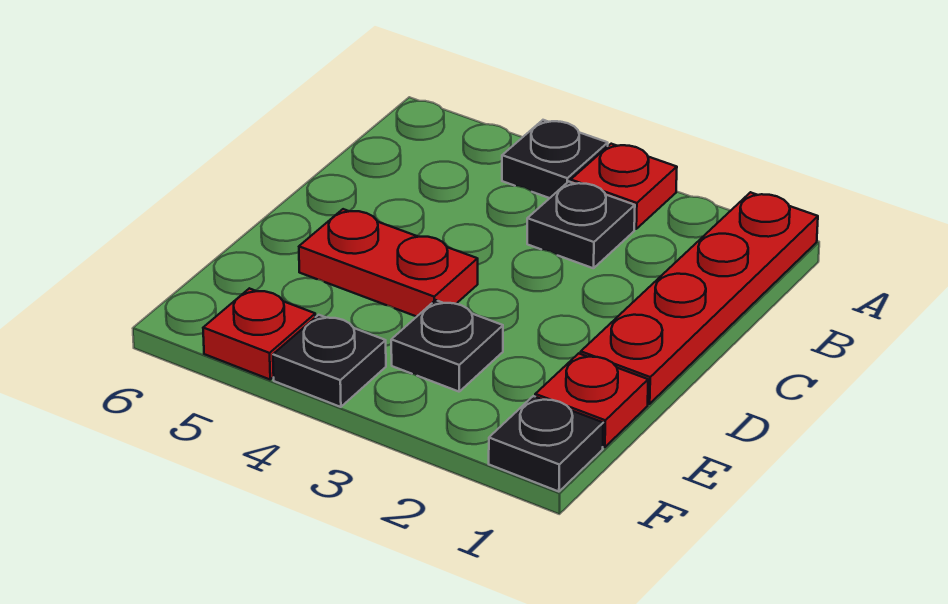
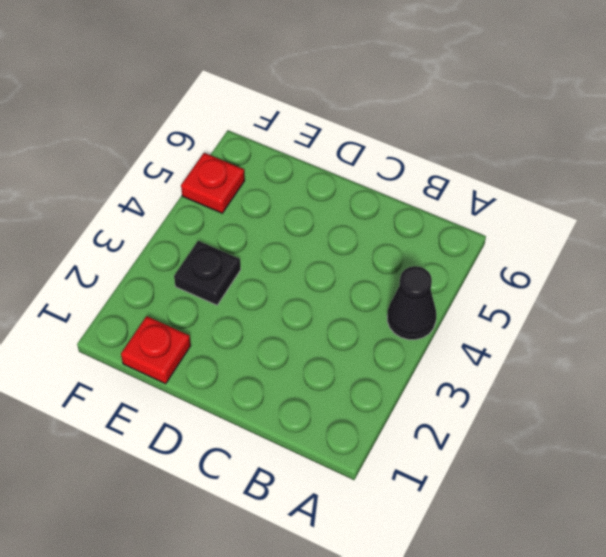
black 1x1 cone [387,266,436,340] -> black 1x1 plate [502,120,608,198]
none -> red 1x4 plate [581,192,818,404]
none -> red 1x1 plate [571,144,677,229]

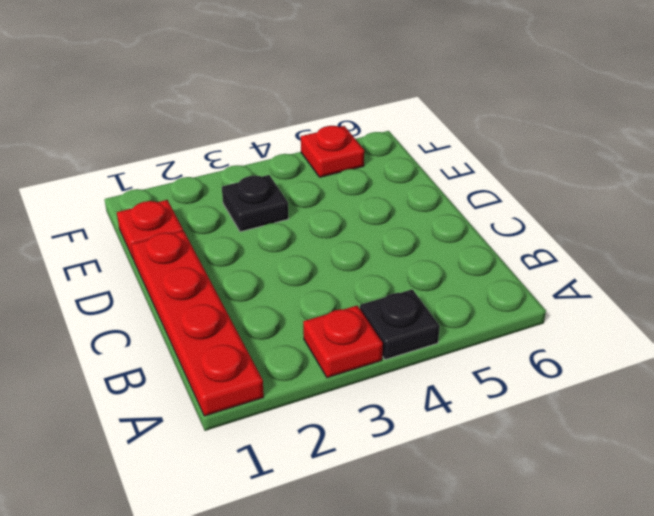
none -> black 1x1 plate [527,182,635,268]
none -> red 1x2 plate [299,209,478,317]

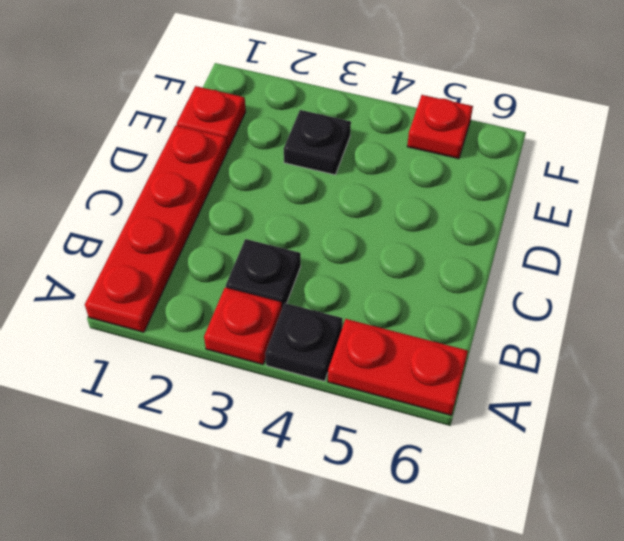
red 1x2 plate [328,319,468,415] -> red 1x2 plate moved to [299,209,478,317]
none -> black 1x1 plate [489,396,603,492]
none -> black 1x1 plate [273,315,386,407]

